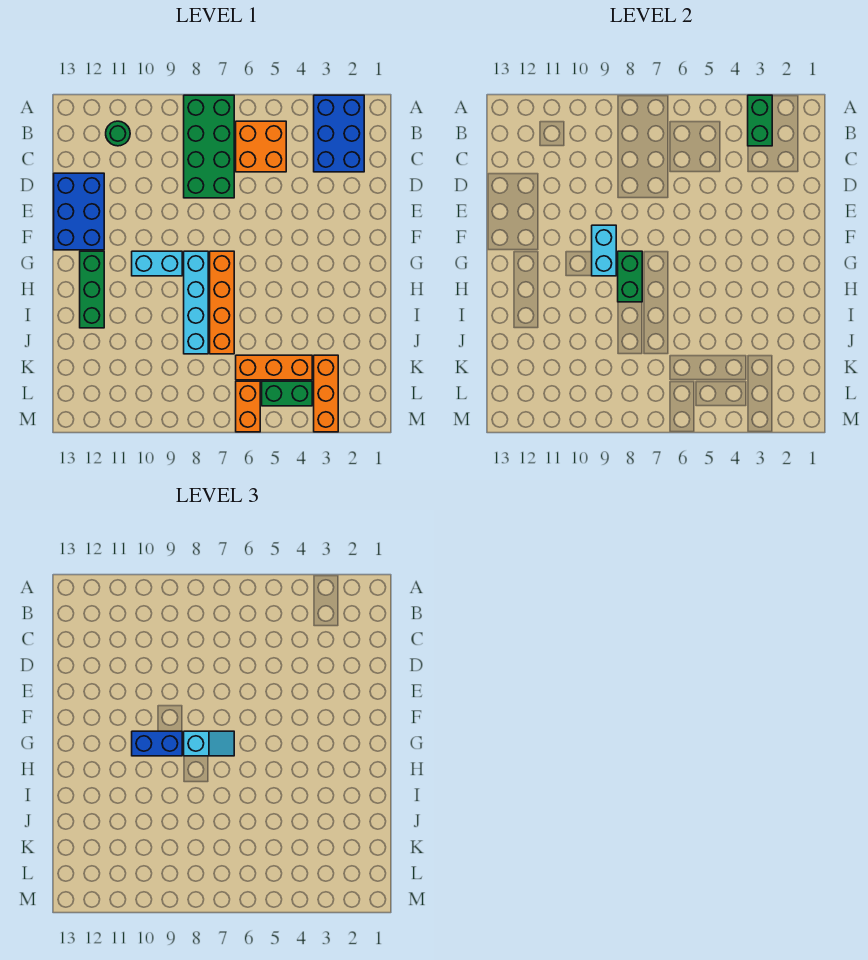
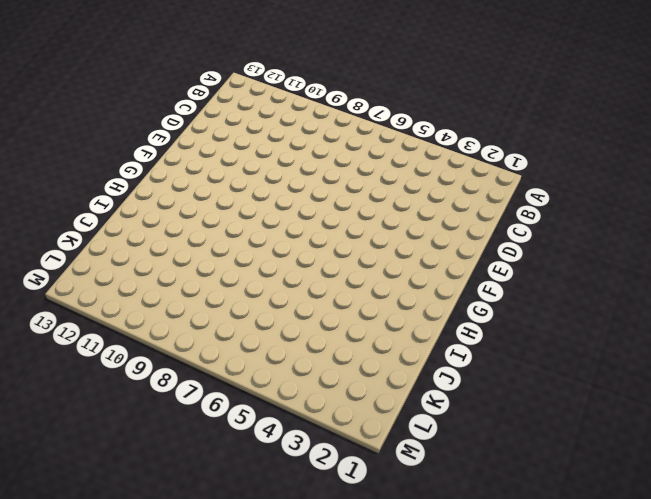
none -> blue 2x3 brick [314,95,364,172]
none -> green 2x4 brick [184,95,234,198]
none -> orange 2x2 brick [236,121,286,172]

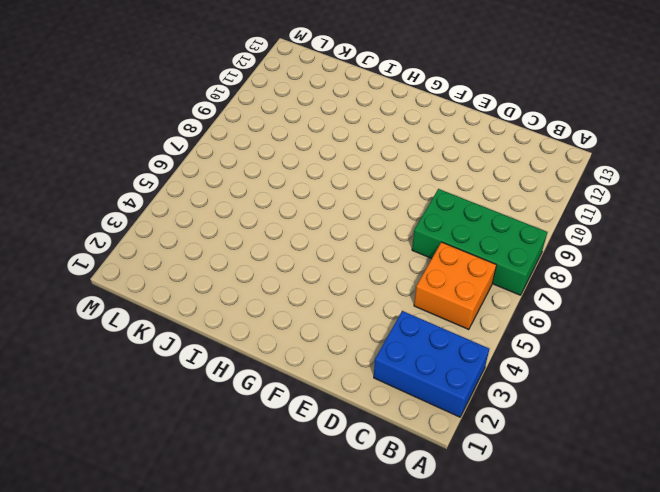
none -> green 1x1 round brick [106,121,130,146]
none -> blue 2x3 brick [54,173,104,250]
none -> orange 1x4 brick [210,251,234,354]

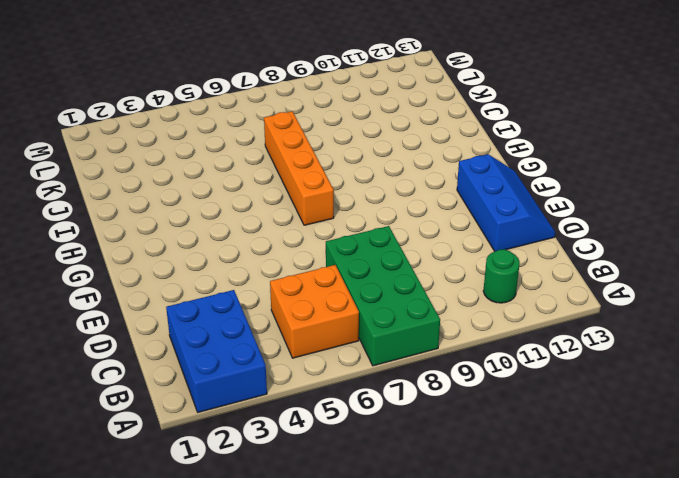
blue 2x3 slope [457,154,555,251] -> blue 2x3 brick [54,173,104,250]
none -> cyan 1x4 brick [184,251,208,354]
none -> cyan 1x2 brick [132,251,182,276]
none -> green 1x3 brick [80,251,104,328]

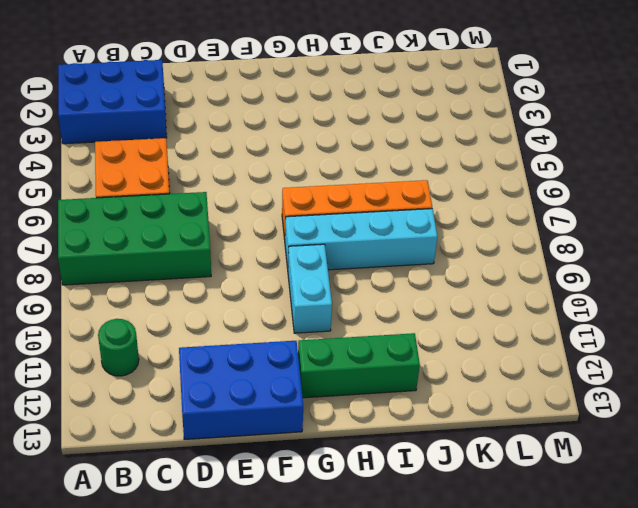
none -> orange 1x3 brick [314,355,338,432]
none -> orange 1x3 brick [236,355,312,380]
none -> green 1x2 brick [262,381,312,406]

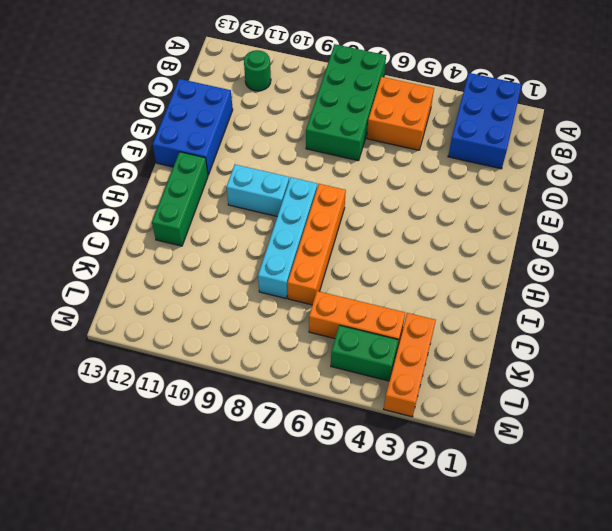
none -> orange 1x2 brick [236,381,260,432]
none -> green 1x2 brick [748,95,772,146]
none -> cyan 1x2 brick [592,225,616,276]

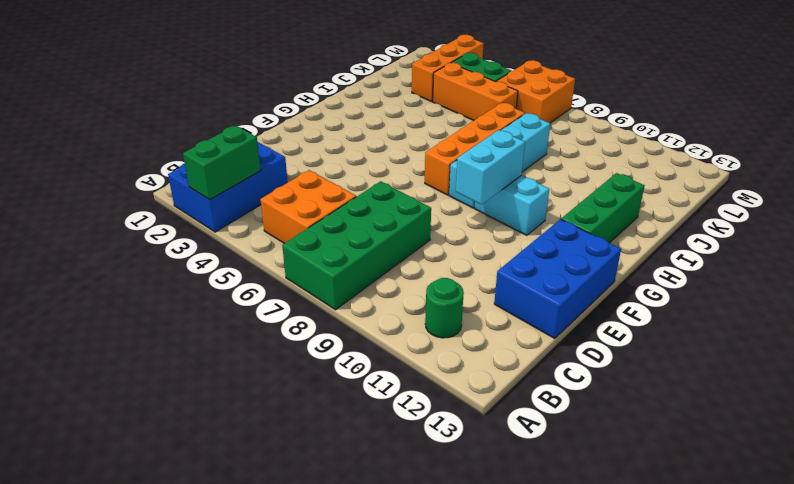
orange 2x2 brick [496,60,575,123] -> orange 1x2 brick [236,381,260,432]
none -> green 1x2 brick [618,251,642,302]
none -> cyan 1x2 slope [184,731,234,756]
none -> blue 1x2 brick [132,731,182,756]

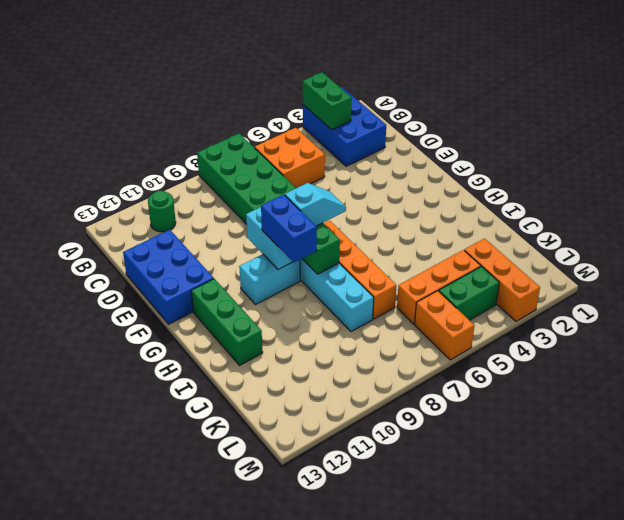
blue 1x2 brick [261,195,317,262] -> blue 1x2 brick turned to [132,731,182,756]

